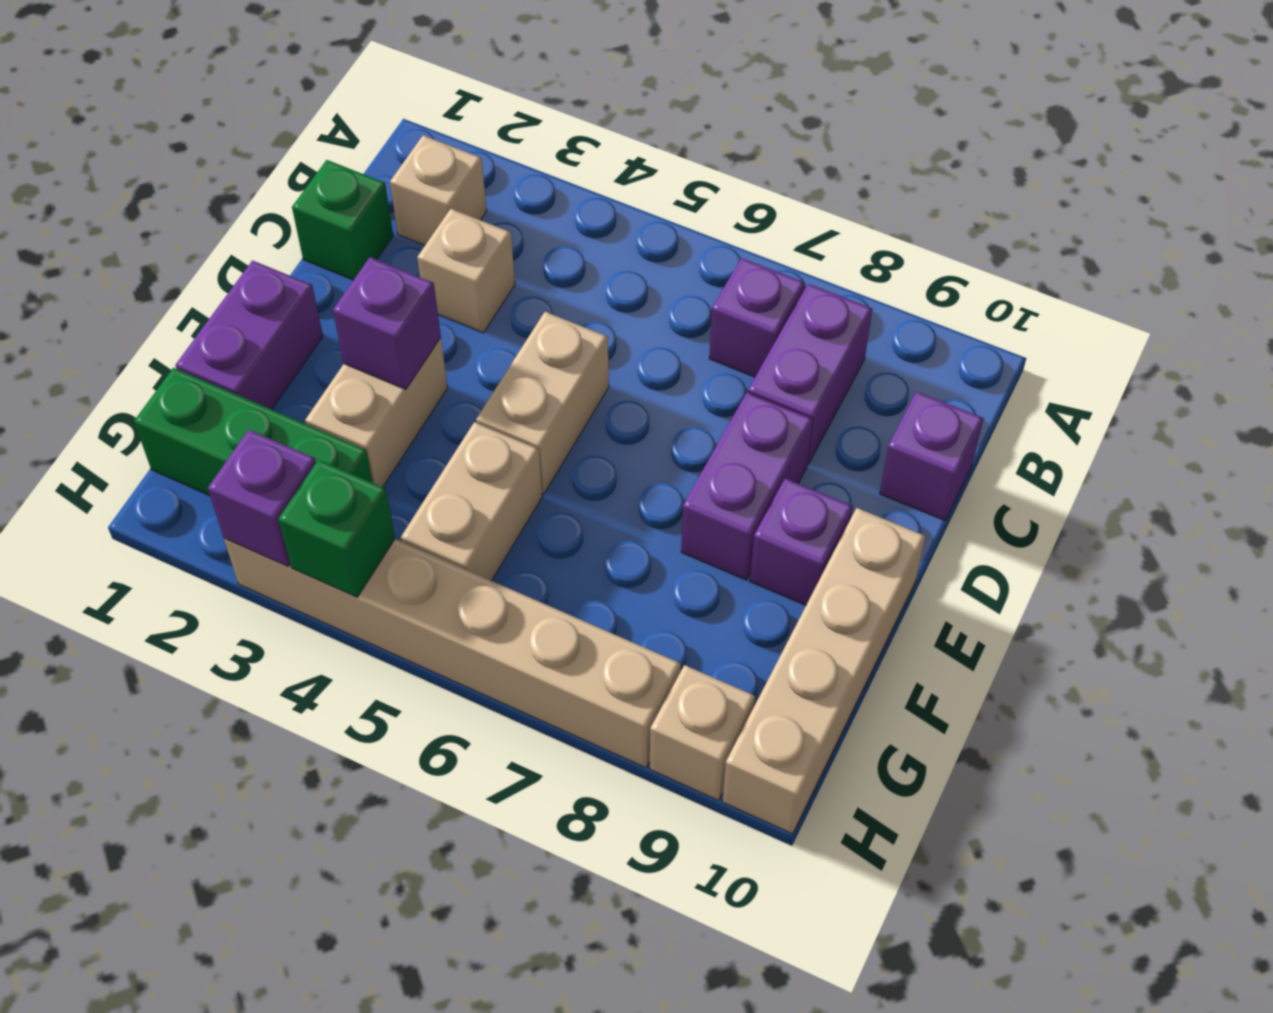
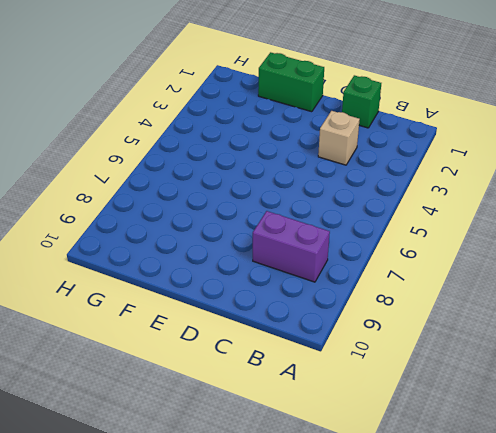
green 1x2 brick [258,52,324,112] -> purple 1x2 brick [175,261,323,409]
none -> tan 1x1 brick [390,135,487,245]
none -> purple 1x1 brick [709,258,805,377]
none -> purple 1x1 brick [880,392,983,520]

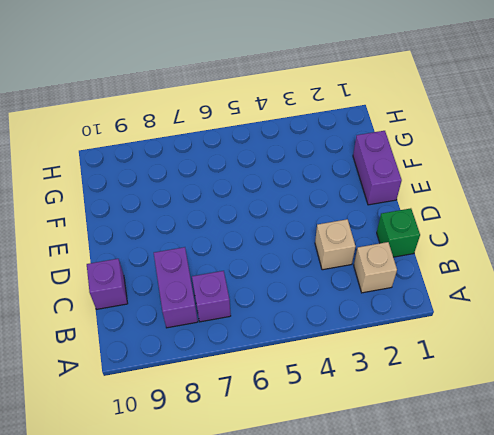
none -> tan 1x2 brick [476,312,609,494]
none -> purple 1x2 brick [681,393,813,580]
none -> tan 1x2 brick [305,338,448,487]

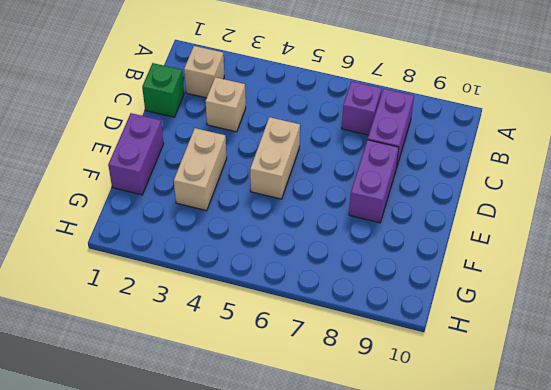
none -> purple 1x1 brick [880,392,983,520]
none -> purple 1x1 brick [750,479,853,605]
none -> tan 1x4 brick [722,508,926,834]

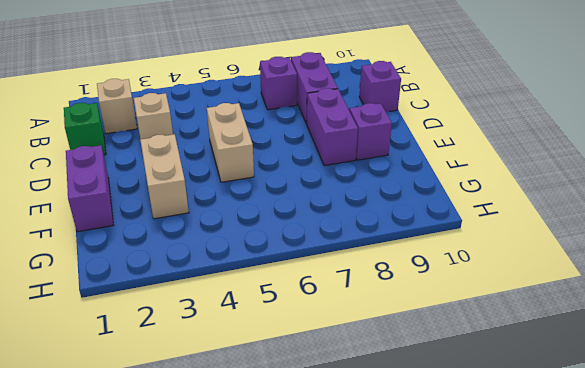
none -> tan 1x4 brick [722,508,926,834]
none -> tan 1x2 brick [401,422,542,581]
none -> green 1x3 brick [134,368,373,495]

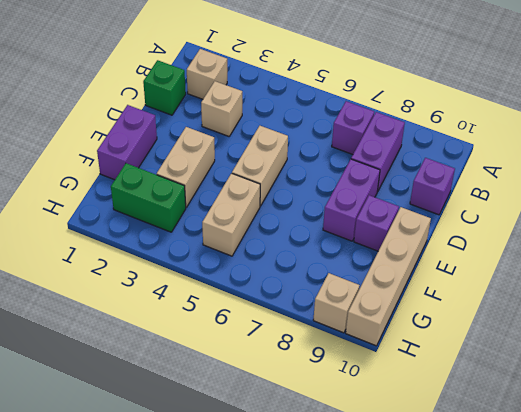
green 1x2 brick [111,163,186,232] -> green 1x3 brick [134,368,373,495]
none -> tan 1x6 brick [224,538,681,768]
none -> purple 1x1 brick [333,257,441,389]
none -> purple 1x1 brick [208,430,316,566]

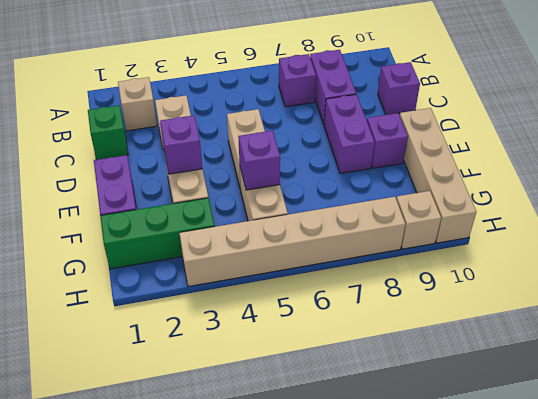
purple 1x1 brick [238,131,280,190] -> purple 1x1 brick moved to [208,430,316,566]
none -> green 1x1 brick [278,460,395,597]

